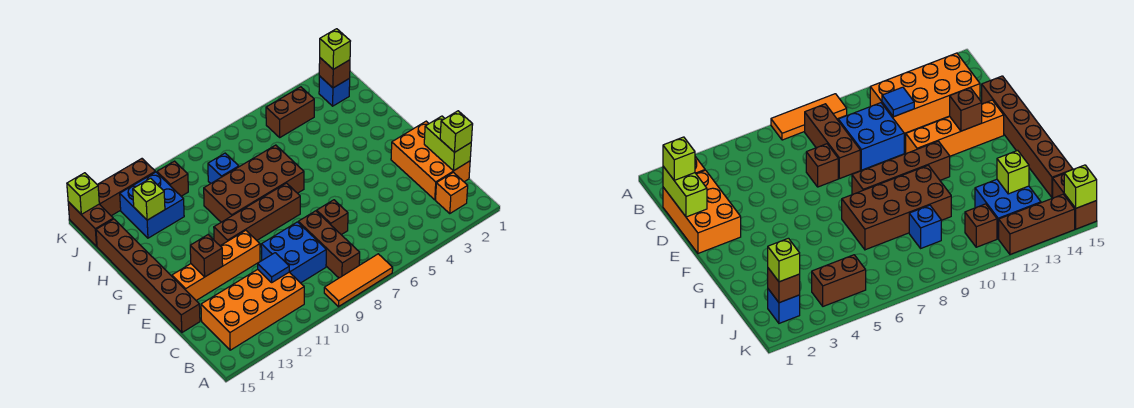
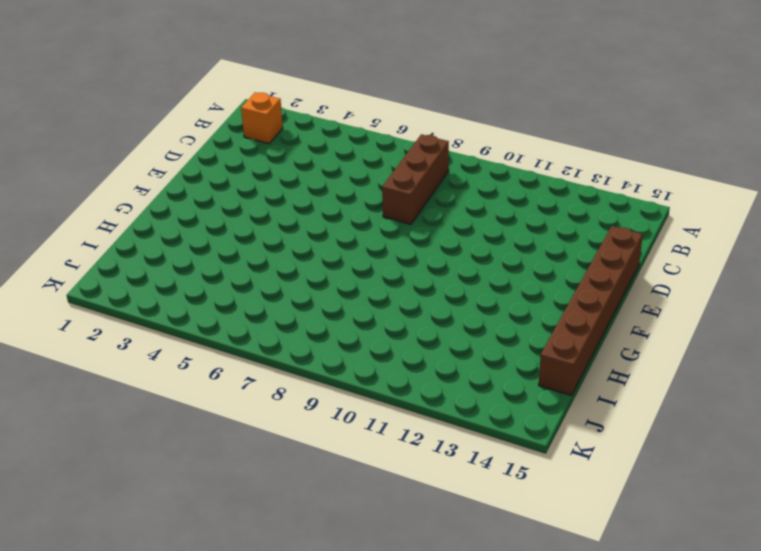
none -> orange 1x3 tile [324,254,393,307]
none -> orange 2x4 brick [201,269,304,350]
none -> orange 2x3 brick [391,121,470,200]

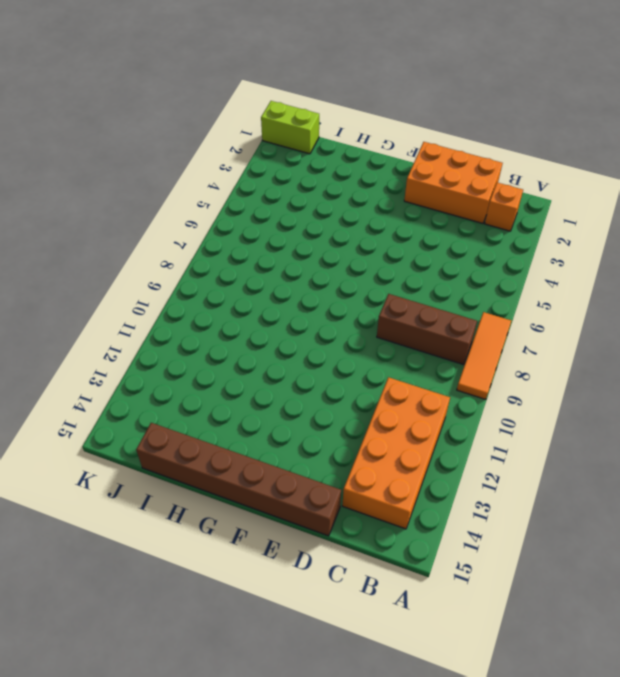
lime 1x2 brick [261,101,319,154] -> lime 1x2 brick moved to [424,116,471,171]
none -> blue 2x2 brick [261,222,326,283]
none -> brown 1x1 brick [317,200,348,235]
none -> orange 1x4 brick [172,230,260,300]

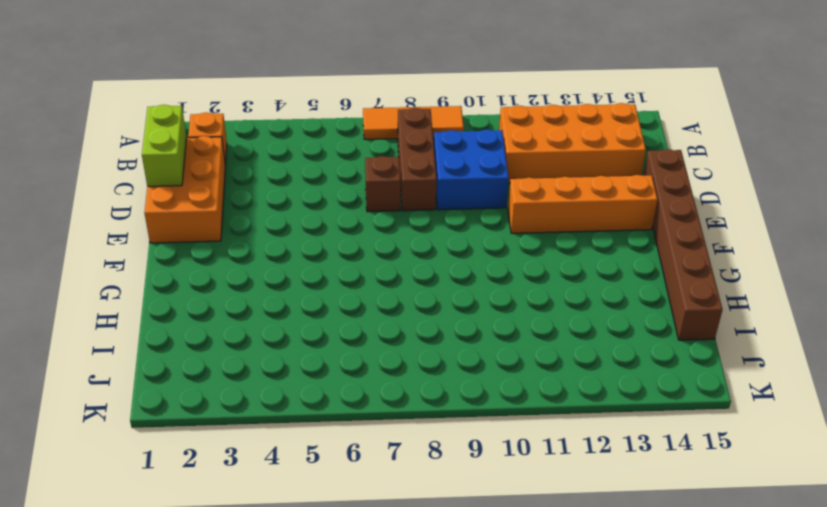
none -> brown 1x4 brick [214,183,300,246]
none -> brown 2x4 brick [204,145,304,222]
none -> blue 1x1 brick [208,153,239,183]

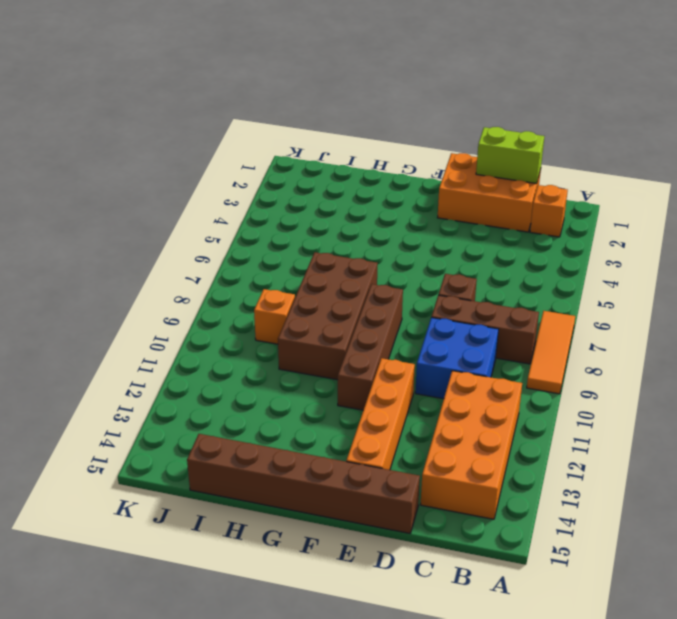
orange 1x1 brick [254,289,295,344] -> blue 1x1 brick [208,153,239,183]
none -> blue 2x2 brick [120,172,184,238]
none -> blue 1x1 brick [319,76,350,106]
none -> brown 1x2 brick [266,87,314,137]

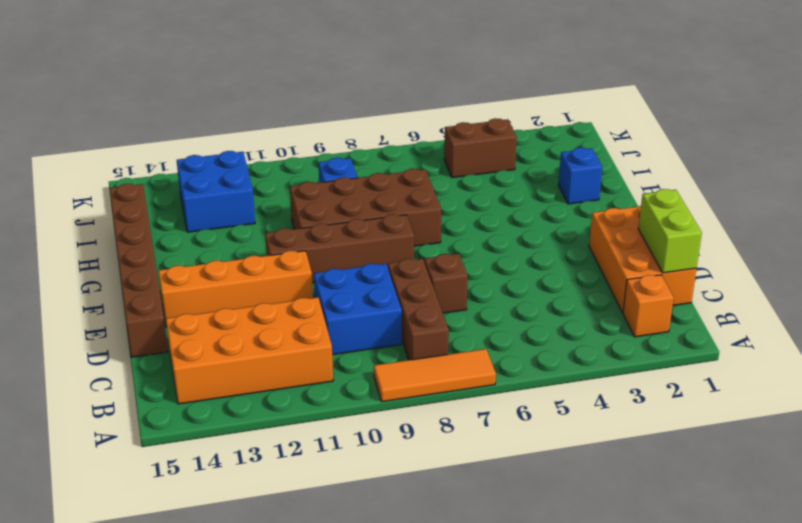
blue 1x1 brick [559,148,602,204] -> blue 1x1 brick moved to [319,76,350,106]
none -> brown 1x1 brick [157,161,188,196]
none -> brown 1x2 brick [68,202,113,246]
none -> brown 1x3 brick [98,159,155,216]

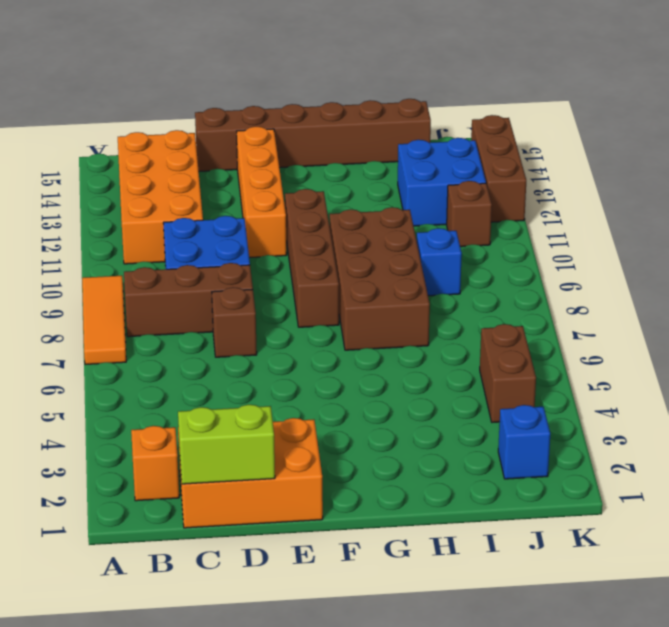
none -> brown 1x2 brick [68,202,113,246]
none -> blue 1x1 tile [258,253,289,282]
none -> brown 1x1 brick [190,235,223,277]

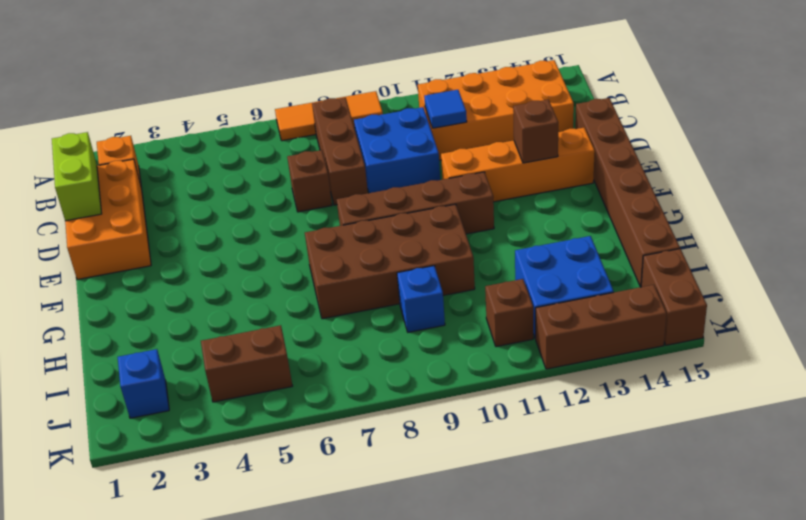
none -> lime 1x1 brick [133,178,165,220]
none -> brown 1x1 brick [319,58,350,88]
none -> lime 1x1 brick [67,173,99,214]

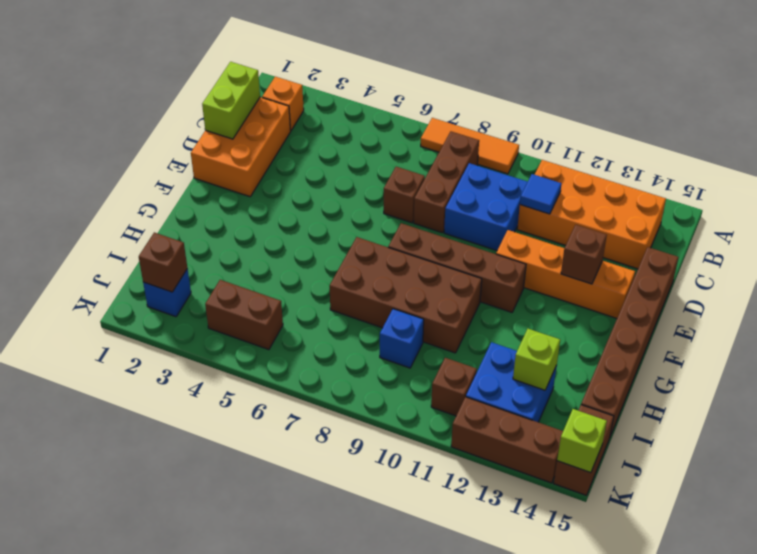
none -> lime 1x1 brick [440,111,473,152]
none -> lime 1x1 brick [320,29,350,69]

